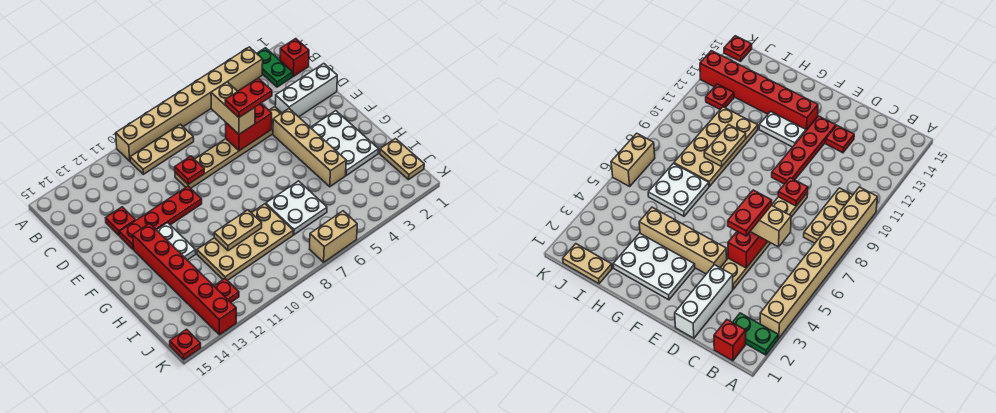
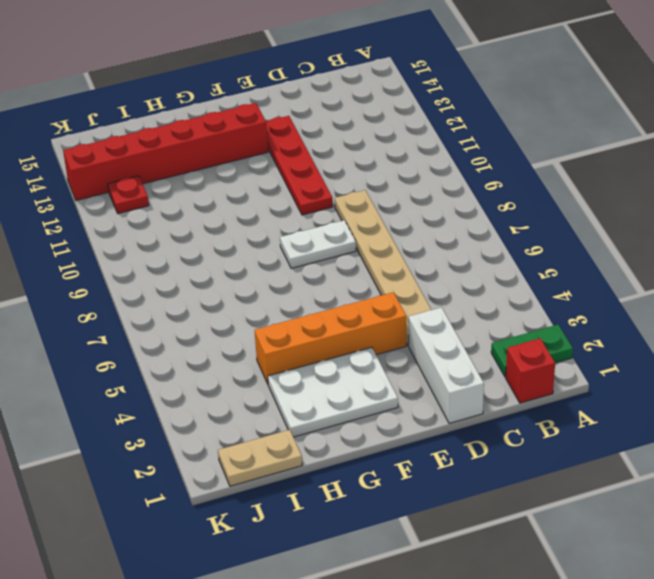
orange 1x4 brick [255,292,406,384] -> tan 1x4 brick [273,109,346,187]
white 1x2 plate [280,220,356,268] -> white 1x2 plate moved to [157,223,196,260]
none -> tan 1x8 brick [116,47,263,161]
none -> tan 1x3 plate [130,124,194,174]
none -> red 1x1 plate [106,207,135,236]

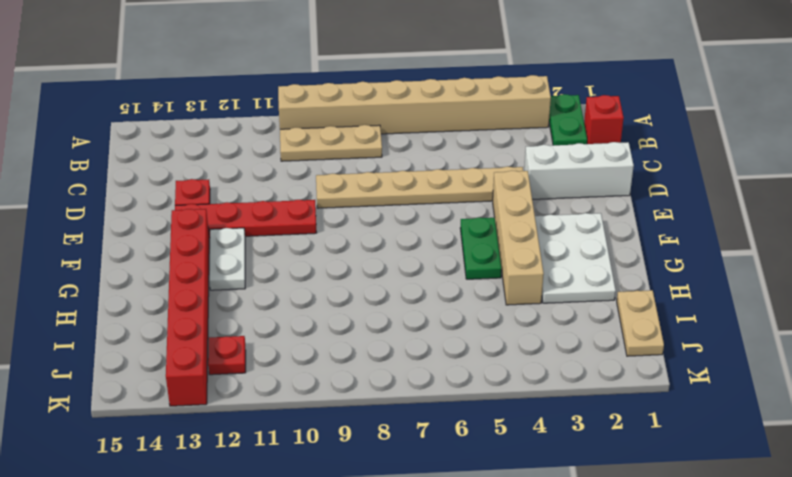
green 1x2 plate [460,217,501,279] -> none
none -> white 2x2 plate [266,181,327,235]
none -> tan 2x4 plate [197,204,293,281]
none -> tan 1x2 brick [310,211,357,262]

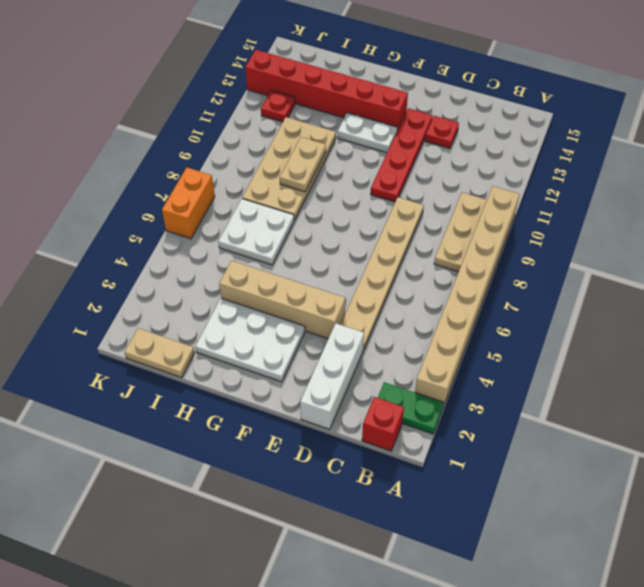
orange 1x2 brick [162,168,215,239] -> tan 1x2 brick [310,211,357,262]
none -> red 1x1 plate [170,329,201,360]
none -> red 1x2 brick [225,104,272,151]
none -> red 1x1 plate [175,156,204,184]

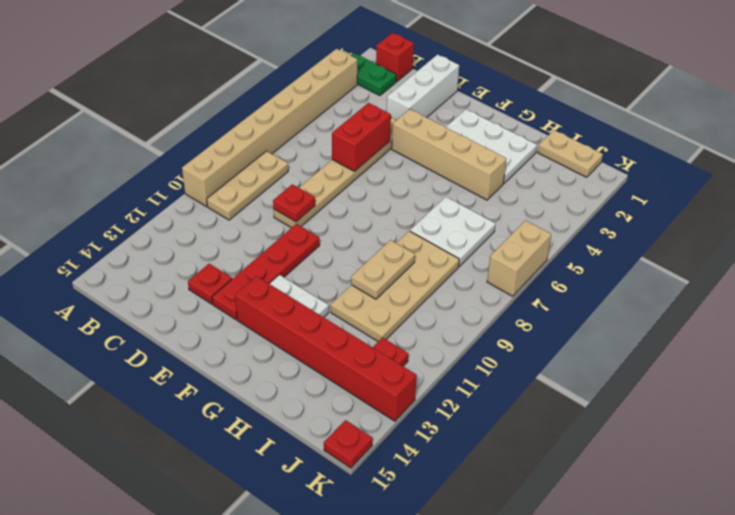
none -> tan 1x2 brick [211,82,255,134]
none -> red 1x2 plate [225,78,272,117]

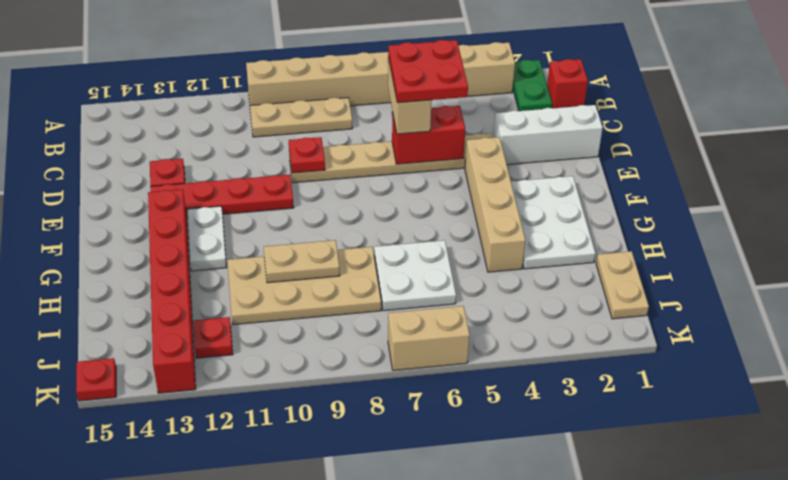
red 2x2 plate [388,40,468,103] -> red 1x2 plate [225,78,272,117]

